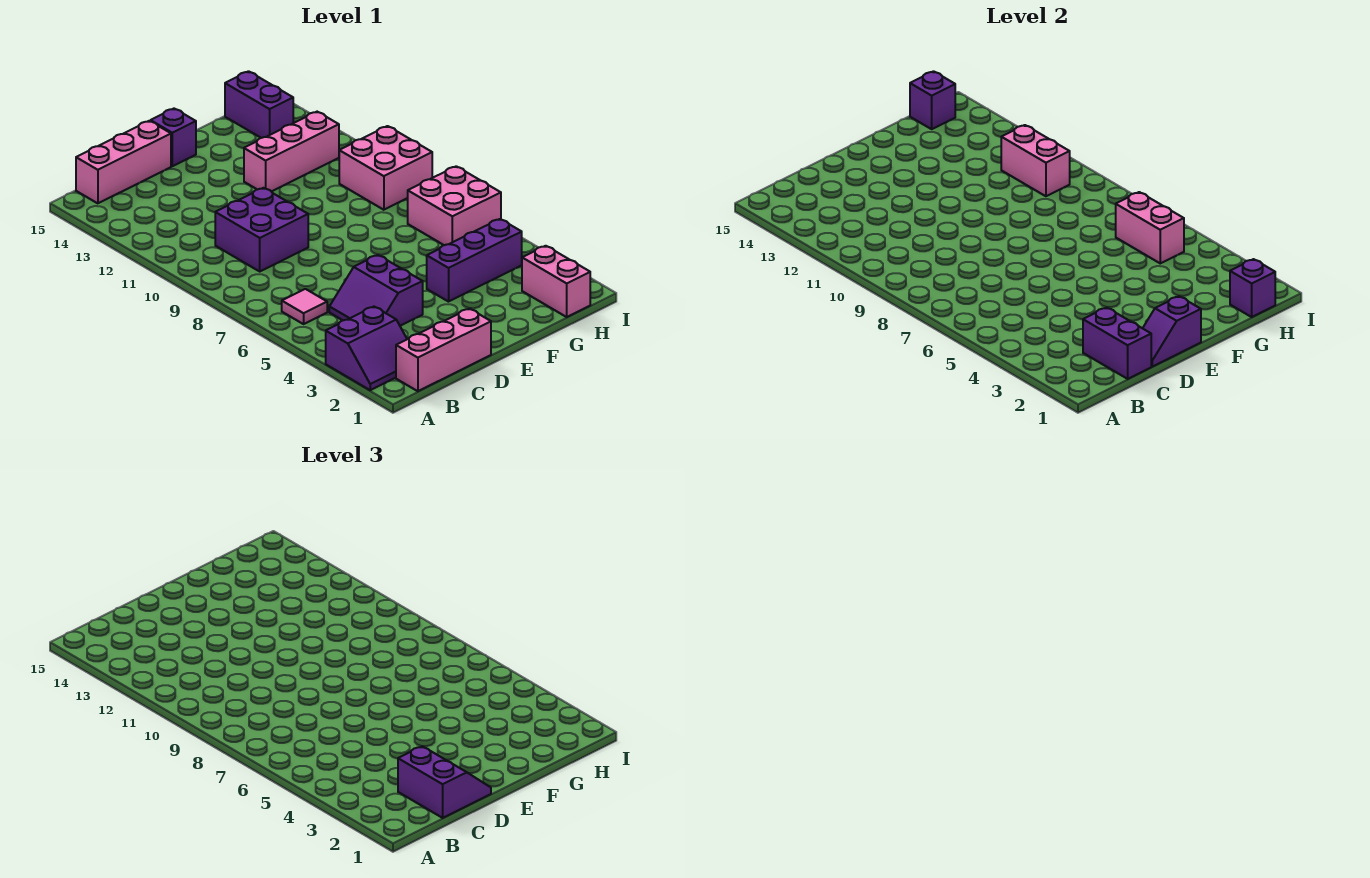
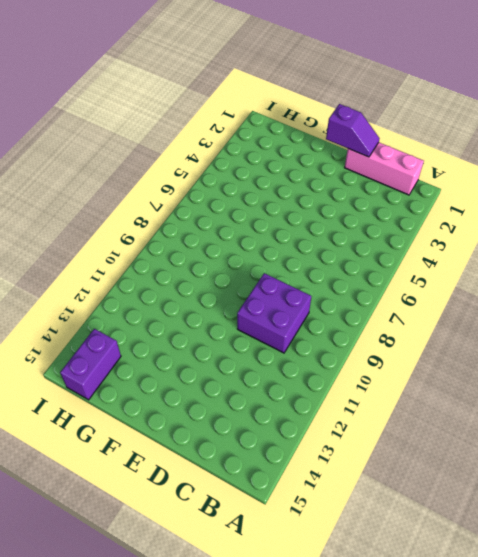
none -> purple 2x2 slope [326,307,407,390]
none -> pink 1x1 tile [282,289,327,324]
none -> pink 1x3 brick [76,121,171,203]

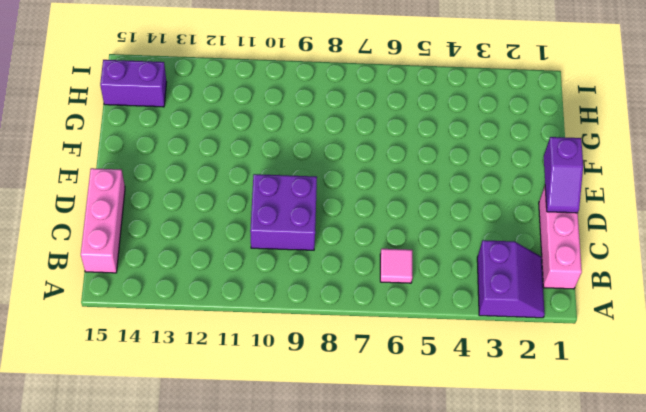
none -> purple 2x2 slope [329,255,423,326]
none -> purple 1x1 brick [151,109,196,166]
none -> purple 1x3 brick [427,219,522,302]

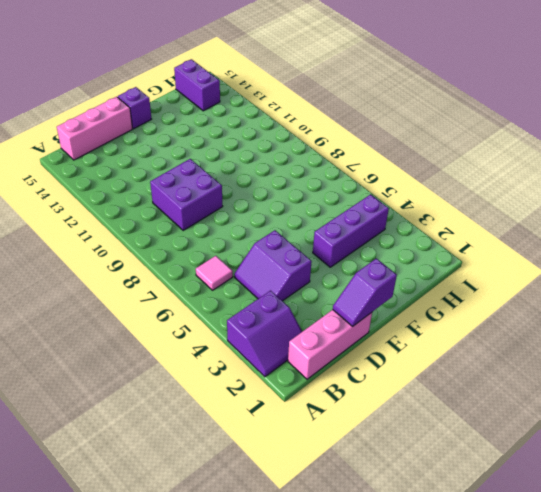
none -> pink 1x3 brick [244,112,339,192]
none -> pink 1x2 brick [522,246,590,317]
none -> pink 2x2 brick [408,166,501,245]

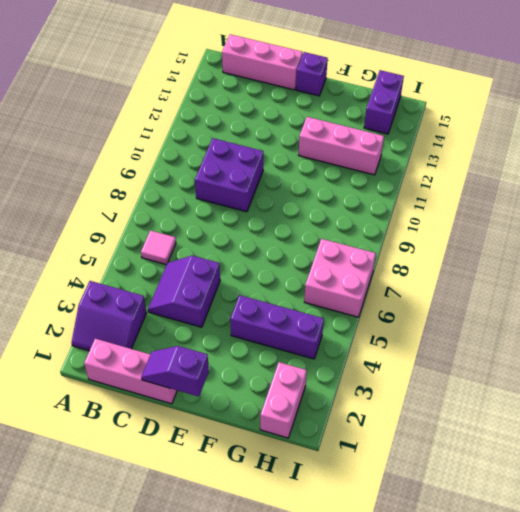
none -> pink 2x2 brick [339,126,432,210]
none -> purple 1x2 brick [1083,308,1151,379]
none -> purple 1x1 brick [1230,259,1275,317]

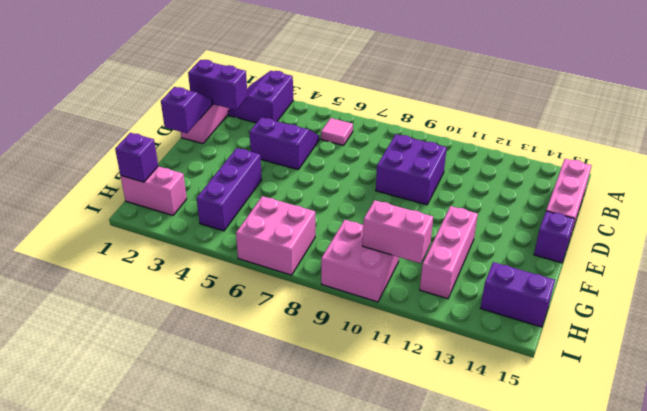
none -> pink 1x2 brick [1116,192,1184,263]
none -> purple 1x1 brick [910,71,956,129]
none -> purple 2x2 slope [398,746,491,818]

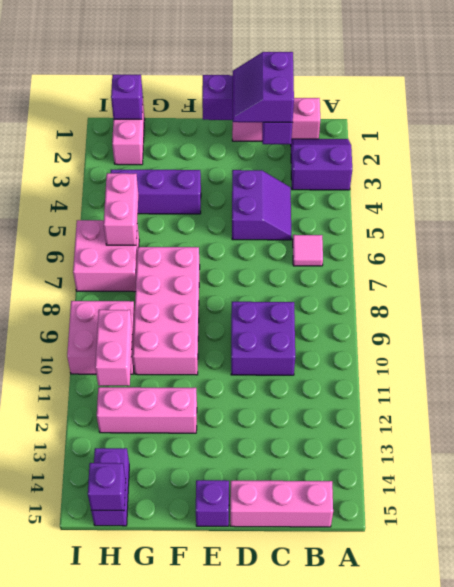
pink 2x4 brick [133,247,200,375] -> none

